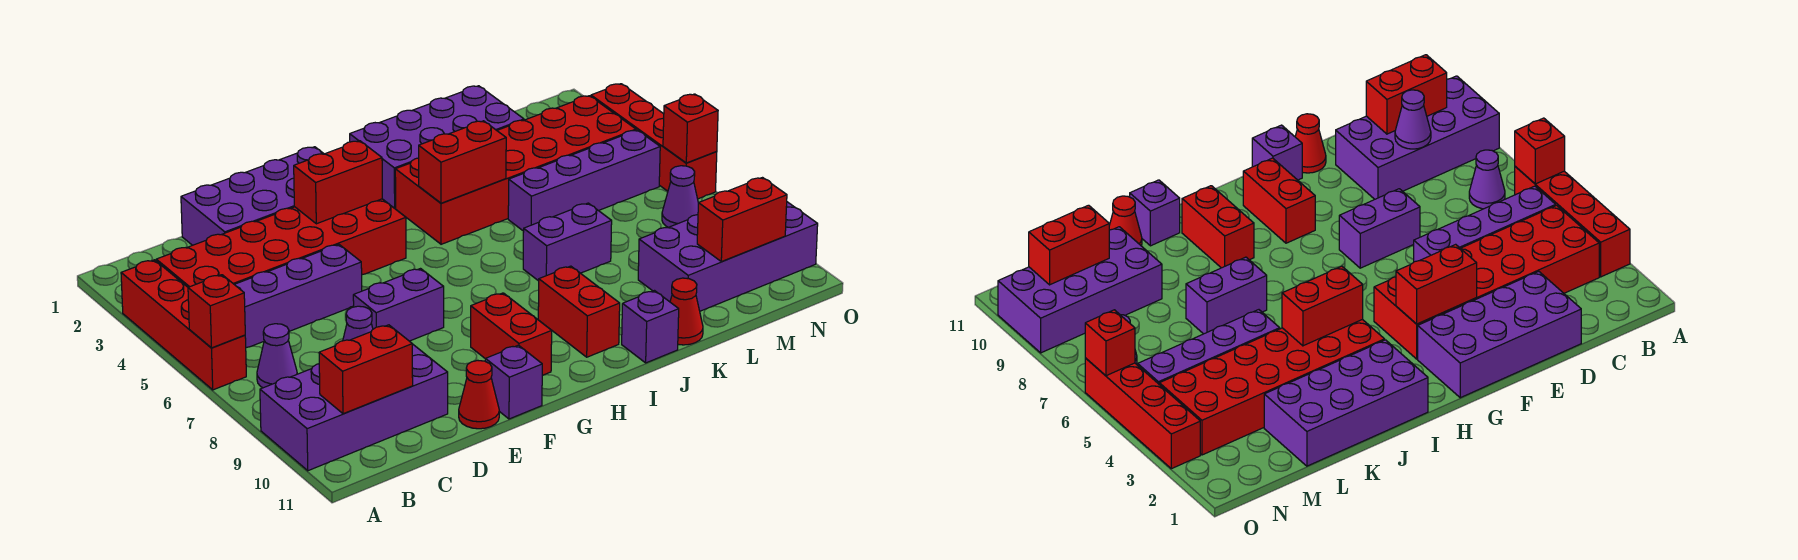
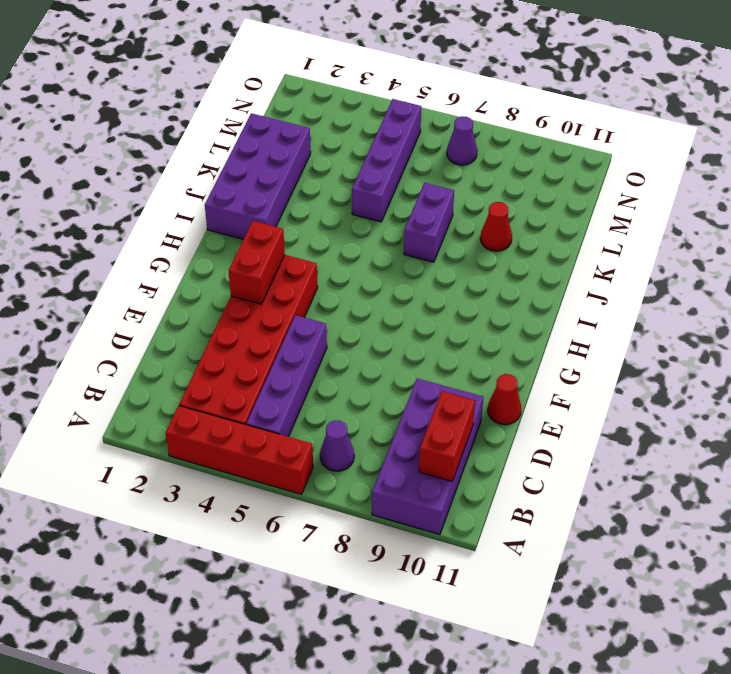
red 1x1 cone [480,202,512,251] -> red 1x1 cone moved to [670,278,703,345]
none -> purple 2x4 brick [181,147,324,245]
none -> purple 1x2 brick [353,269,444,341]
none -> purple 1x1 brick [485,345,542,419]

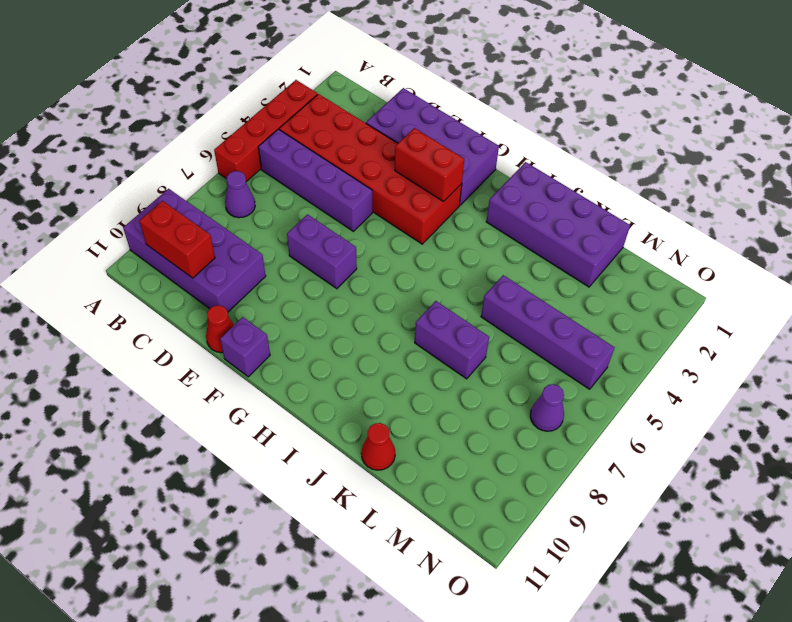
none -> red 1x2 brick [471,293,552,375]
none -> red 2x6 brick [395,96,636,244]
none -> red 1x2 brick [538,266,620,357]

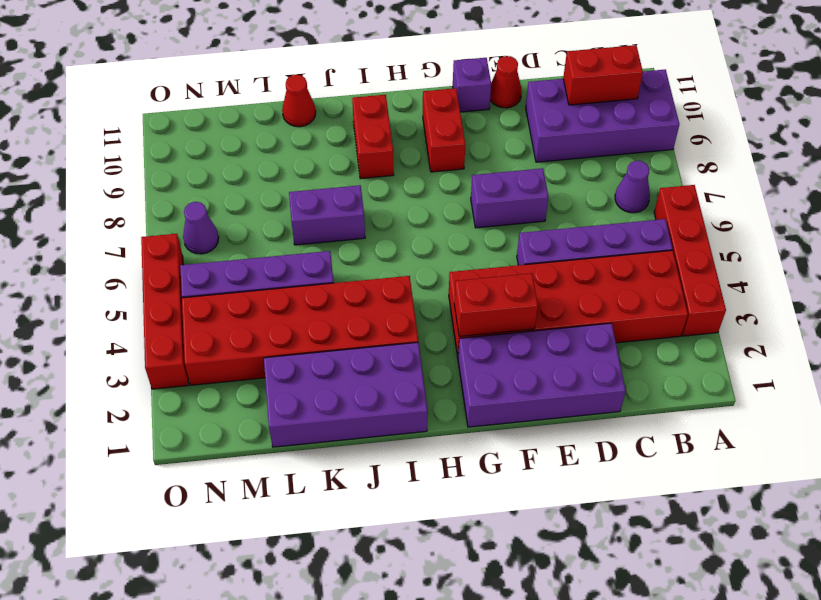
none -> purple 1x1 brick [622,291,679,363]
none -> purple 2x4 brick [638,202,818,311]
none -> red 1x1 brick [188,275,245,348]

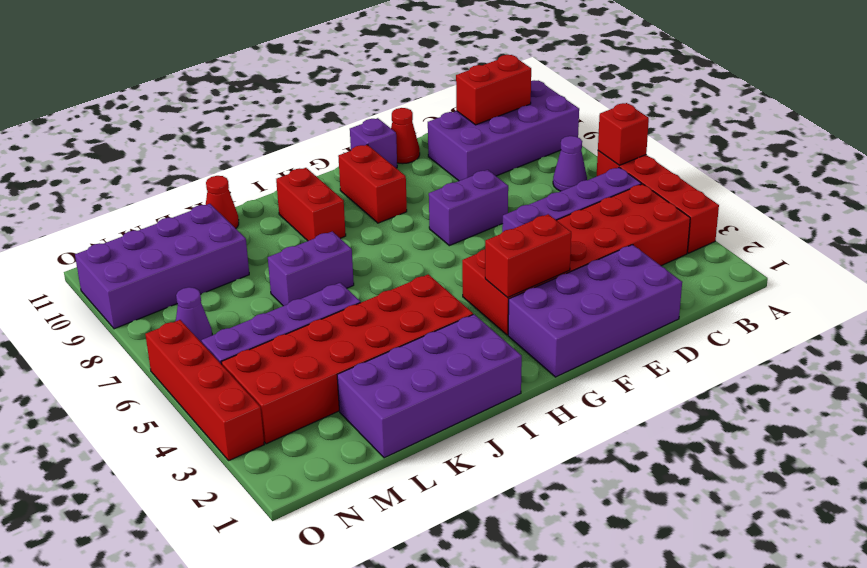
none -> purple 1x1 brick [622,291,679,363]
none -> purple 1x1 cone [343,306,373,341]
none -> red 1x2 brick [419,121,506,203]

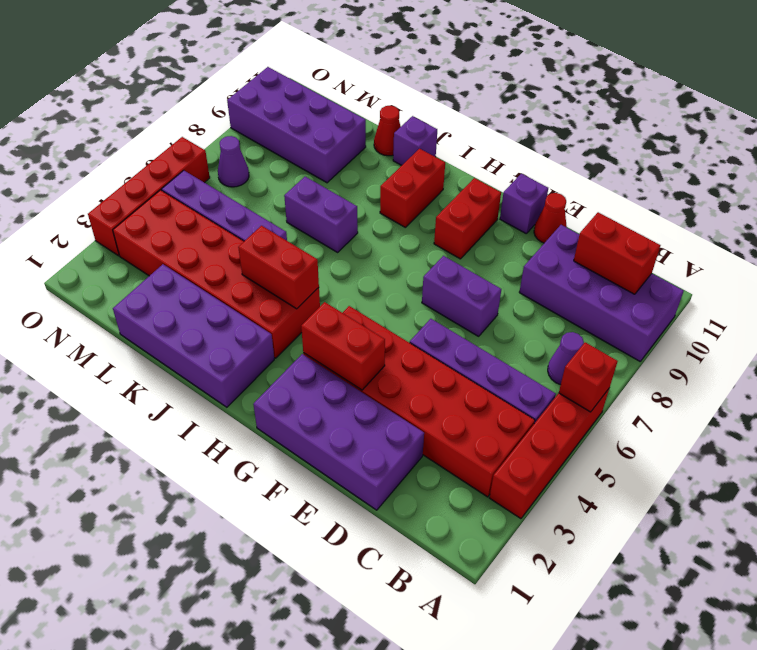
none -> purple 1x1 cone [343,306,373,341]
none -> red 1x2 brick [697,178,787,262]
none -> red 1x1 brick [663,94,718,163]

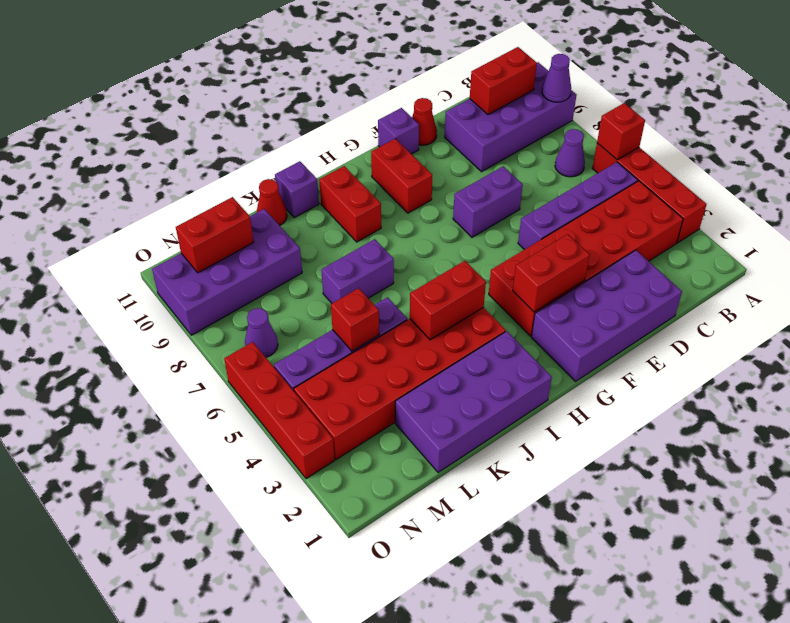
purple 1x1 cone [542,54,571,102] -> purple 1x1 cone moved to [343,306,373,341]
red 1x1 brick [331,288,379,351] -> red 1x1 brick moved to [663,94,718,163]

